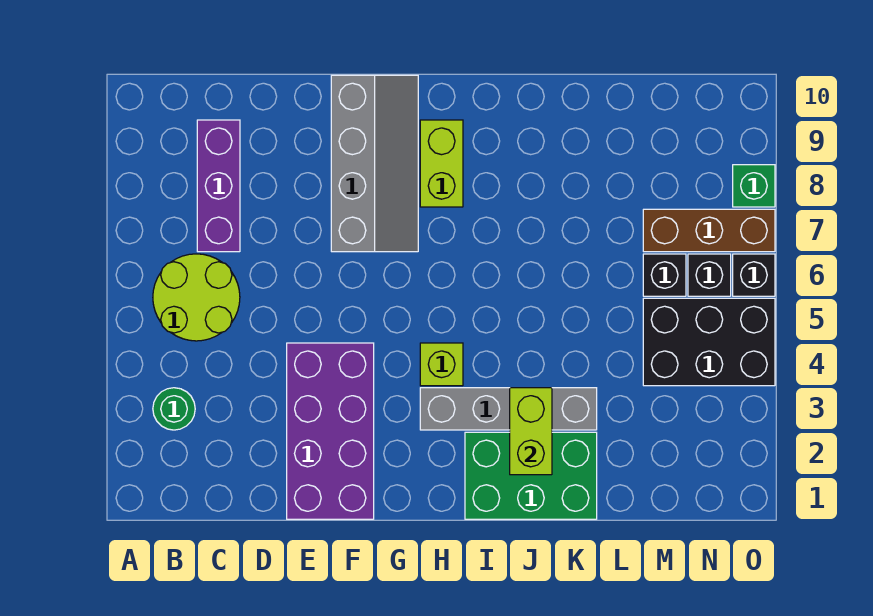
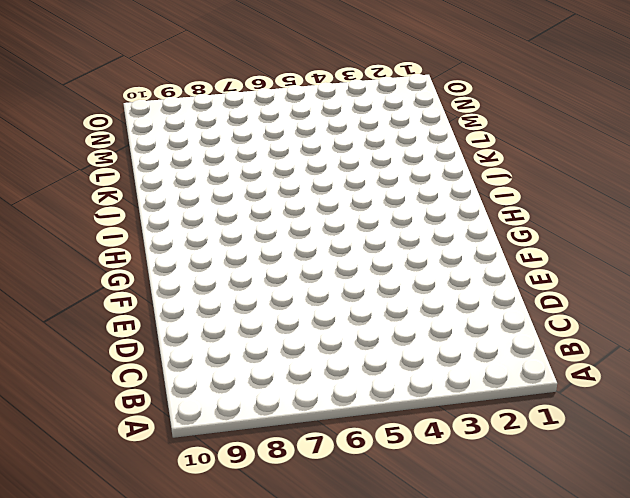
none -> green 1x1 round brick [153,388,195,430]
none -> lime 2x2 round brick [153,254,240,341]
none -> purple 1x3 brick [197,120,240,252]

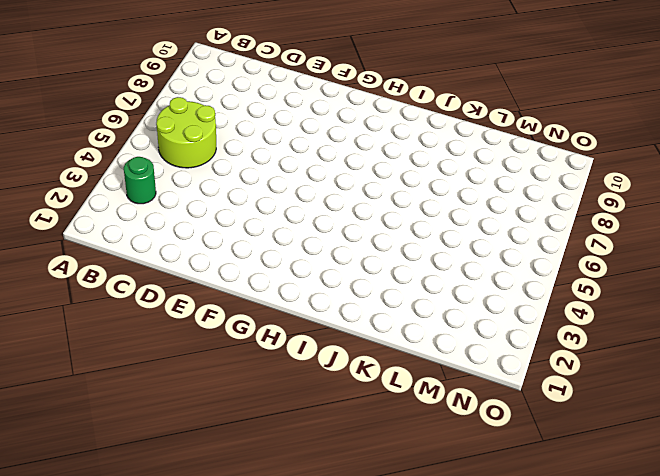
none -> purple 1x3 brick [197,120,240,252]
none -> purple 2x4 brick [287,343,374,519]
none -> grey 2x4 slope [331,75,418,252]

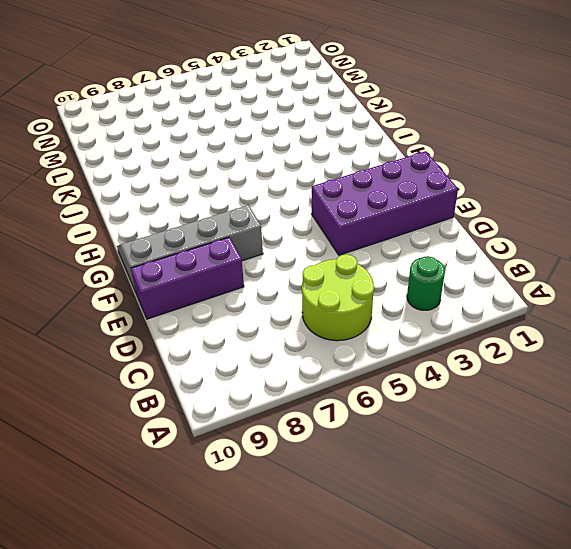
purple 1x3 brick [131,237,244,319] -> purple 1x3 brick moved to [197,120,240,252]
none -> grey 1x4 brick [420,388,597,430]
none -> lime 1x1 brick [420,343,463,386]
none -> lime 1x2 brick [420,120,463,207]

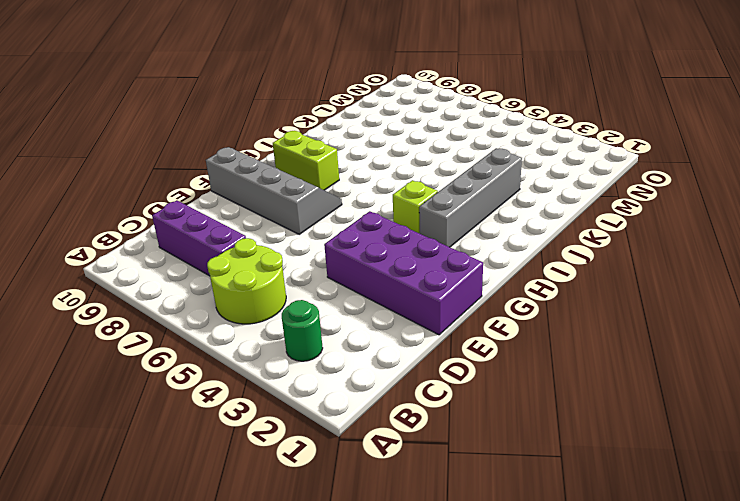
none -> green 2x3 brick [465,432,597,519]
none -> black 2x3 brick [643,298,775,386]
none -> black 1x1 brick [643,254,686,296]

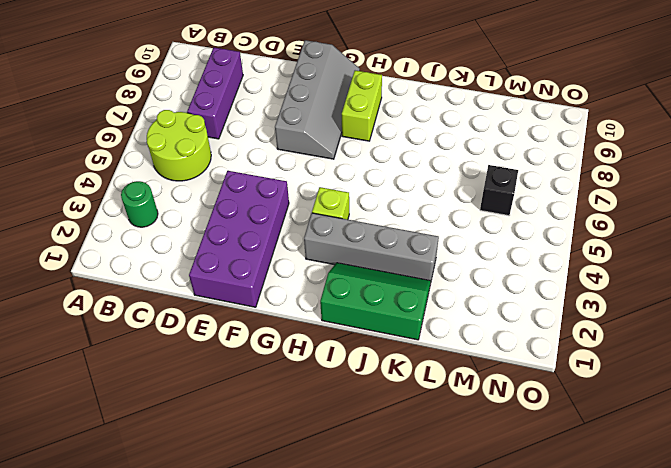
green 2x3 slope [320,263,431,340] -> green 2x3 brick [465,432,597,519]
none -> black 2x3 brick [643,298,775,386]
none -> brown 1x3 brick [643,209,775,252]
none -> black 1x1 brick [688,254,731,296]

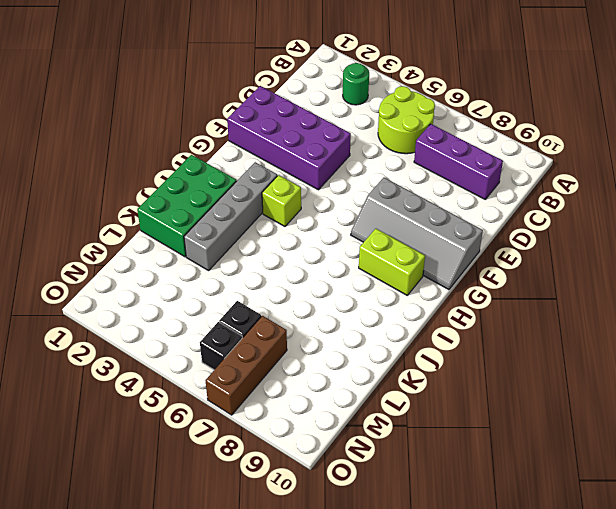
none -> black 2x3 brick [643,298,775,386]
none -> black 1x1 brick [733,254,775,296]
none -> green 1x1 brick [733,165,775,207]

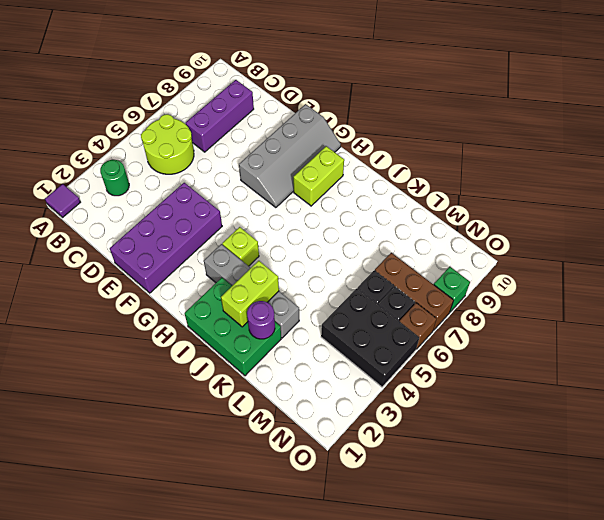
purple 1x1 tile [45,184,81,217] -> none
purple 1x1 round brick [247,301,275,339] -> none
brown 1x1 brick [399,303,437,349] -> black 1x1 brick [733,254,775,296]

